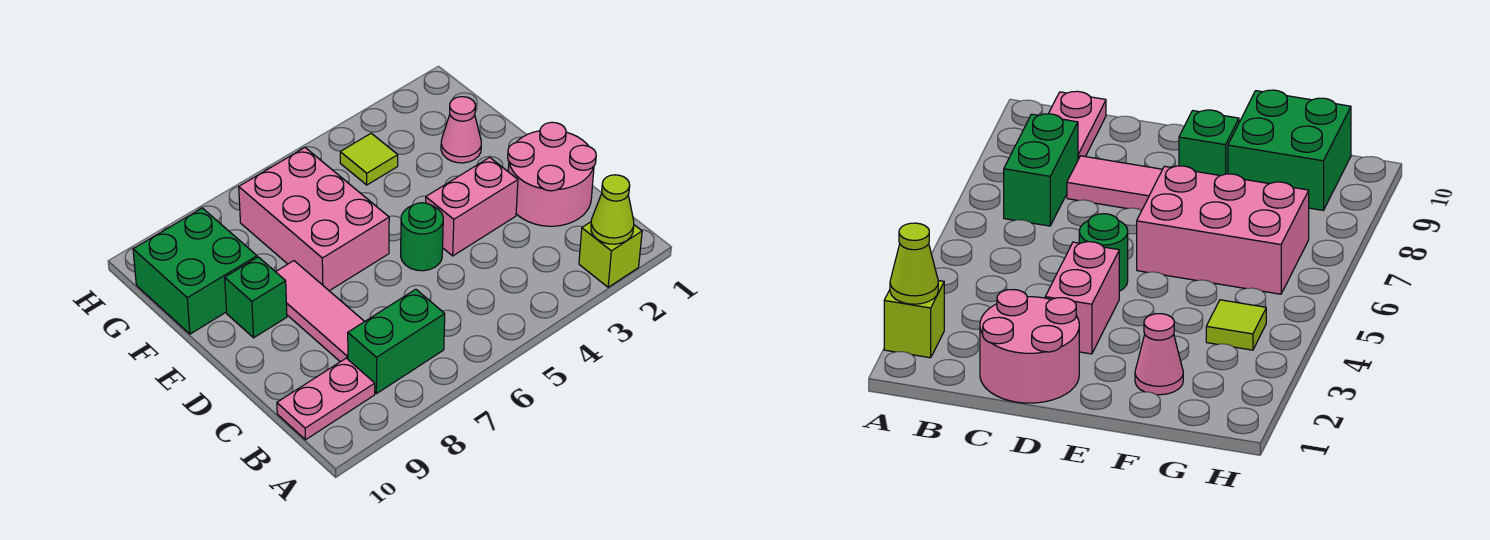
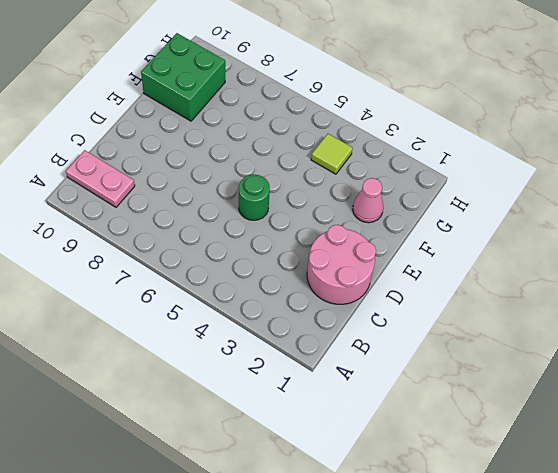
none -> lime 1x1 brick [579,222,642,287]
none -> green 1x2 brick [348,289,445,394]
none -> pink 1x3 tile [276,261,365,362]

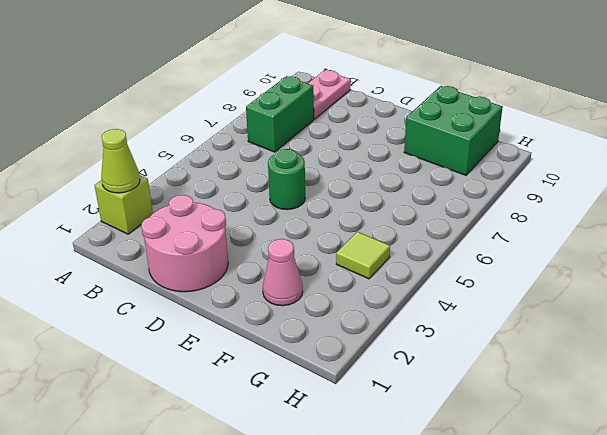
none -> pink 1x3 tile [276,261,365,362]
none -> pink 1x2 brick [426,157,518,256]
none -> pink 2x3 brick [239,148,389,291]

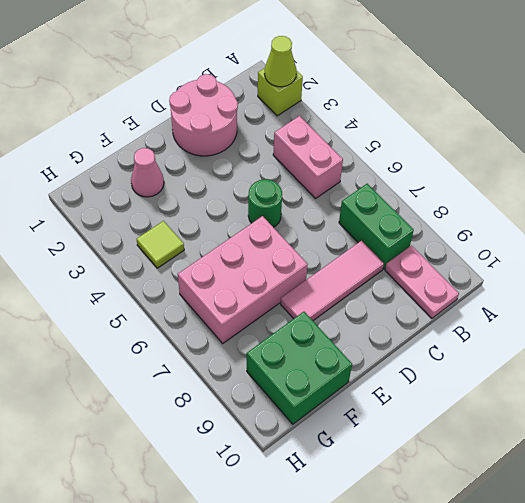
pink 1x2 brick [273,116,343,198] -> pink 1x2 brick moved to [426,157,518,256]
none -> green 1x1 brick [225,257,287,338]

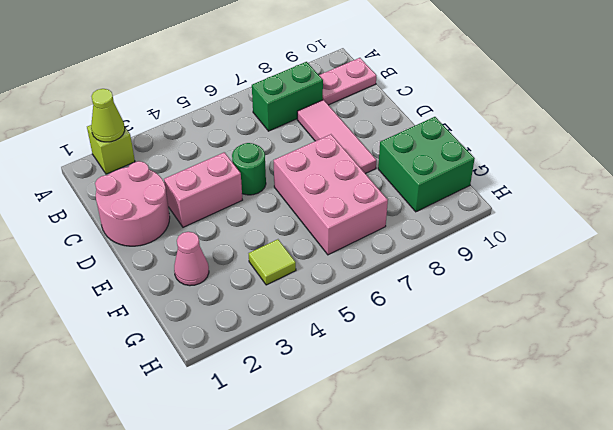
none -> green 1x1 brick [225,257,287,338]

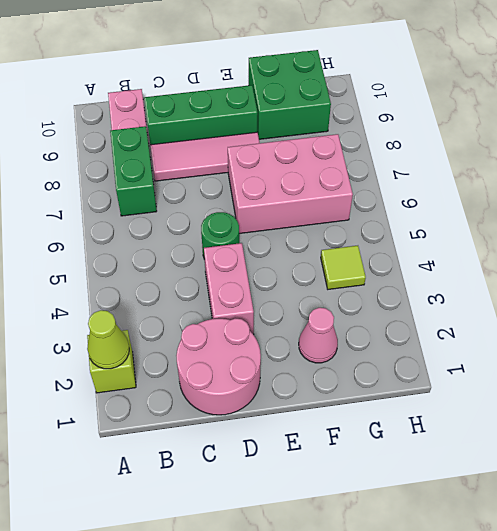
green 1x3 brick [144,85,258,145] -> green 1x1 brick [225,257,287,338]

